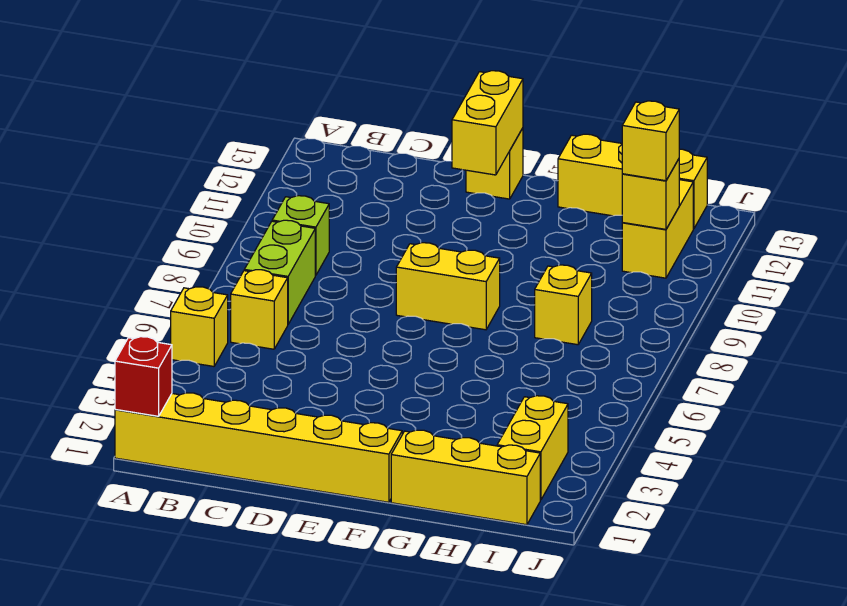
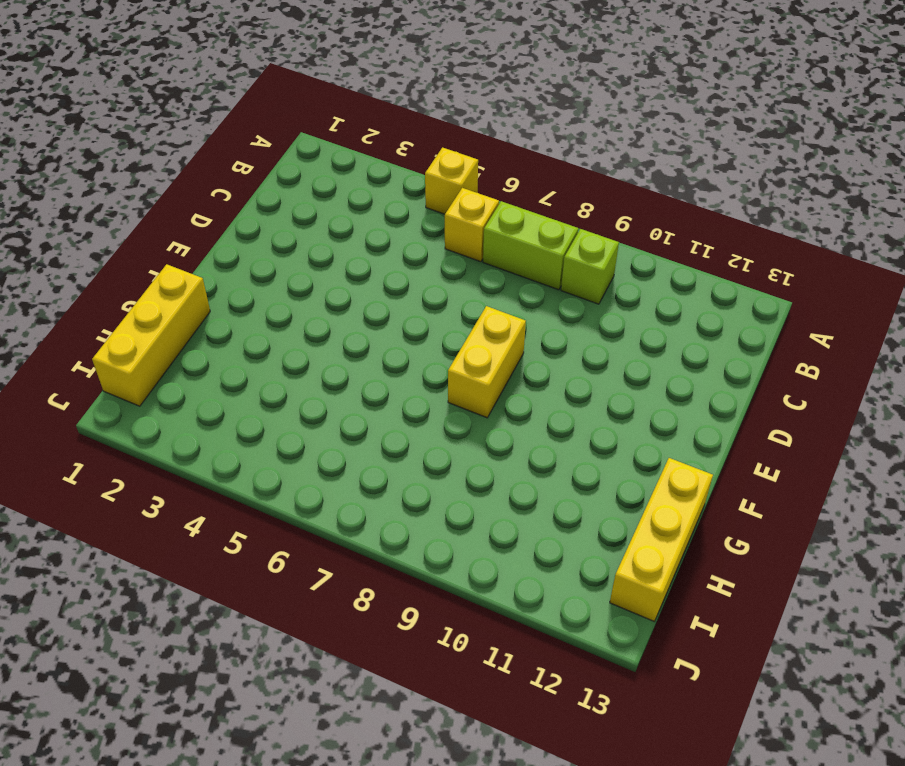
none -> yellow 1x6 brick [115,393,402,502]
none -> yellow 1x1 brick [466,128,523,199]
none -> yellow 1x1 brick [535,265,592,345]

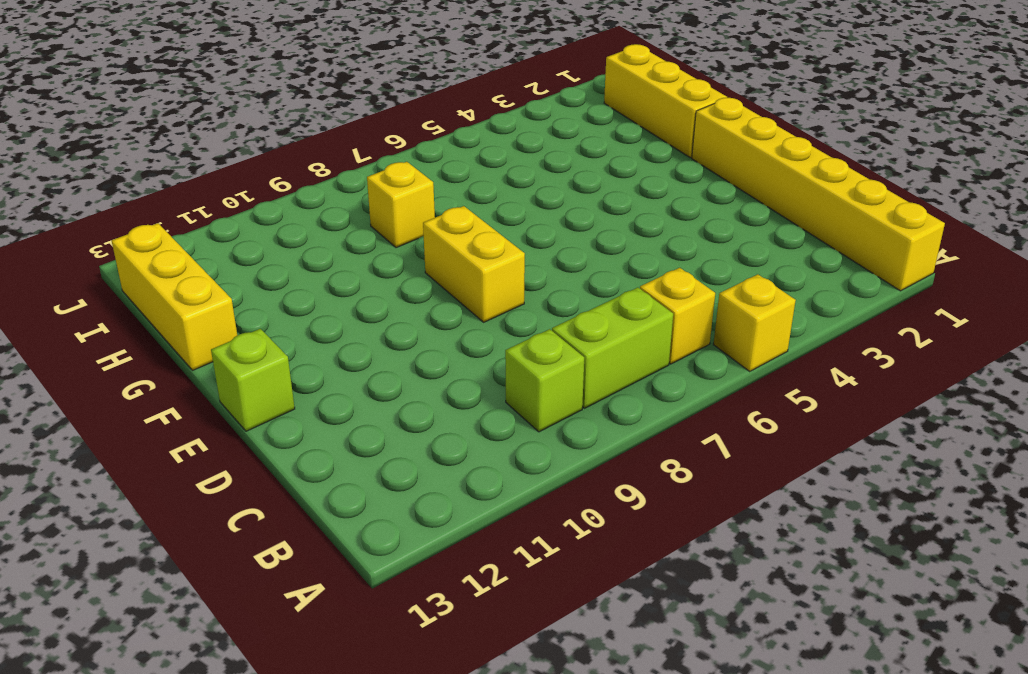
lime 1x1 brick [211,329,295,431] -> yellow 1x1 brick [466,128,523,199]
none -> yellow 1x2 brick [497,396,568,500]
none -> yellow 1x2 brick [622,180,693,278]
none -> red 1x1 brick [115,337,172,416]

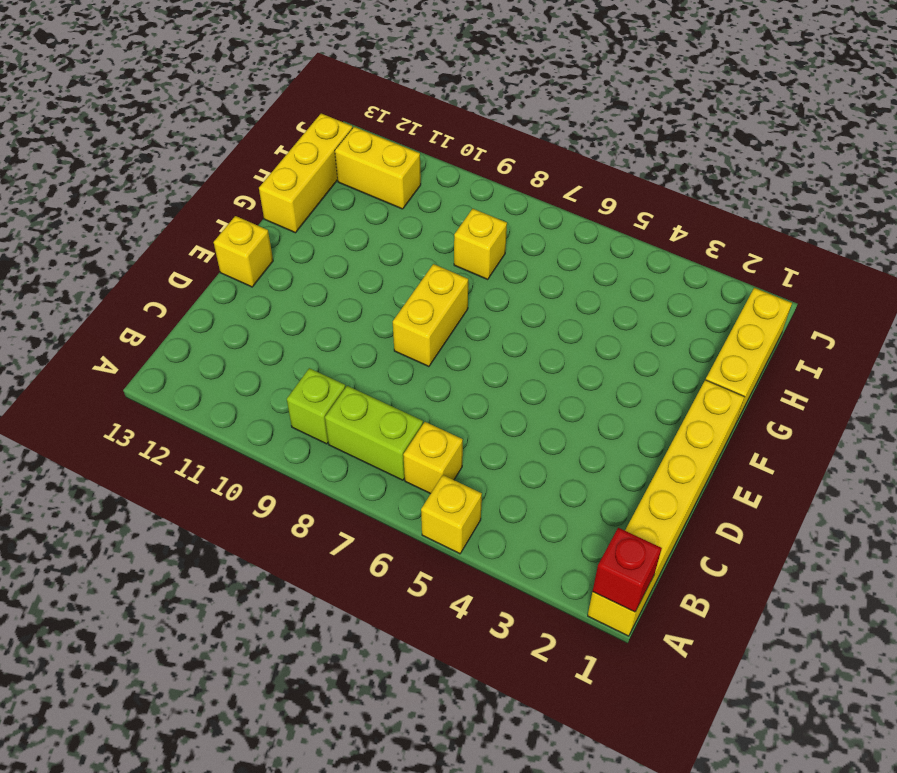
none -> yellow 1x2 brick [497,396,568,500]
none -> yellow 1x2 brick [452,71,523,175]
none -> yellow 1x1 brick [622,159,679,229]

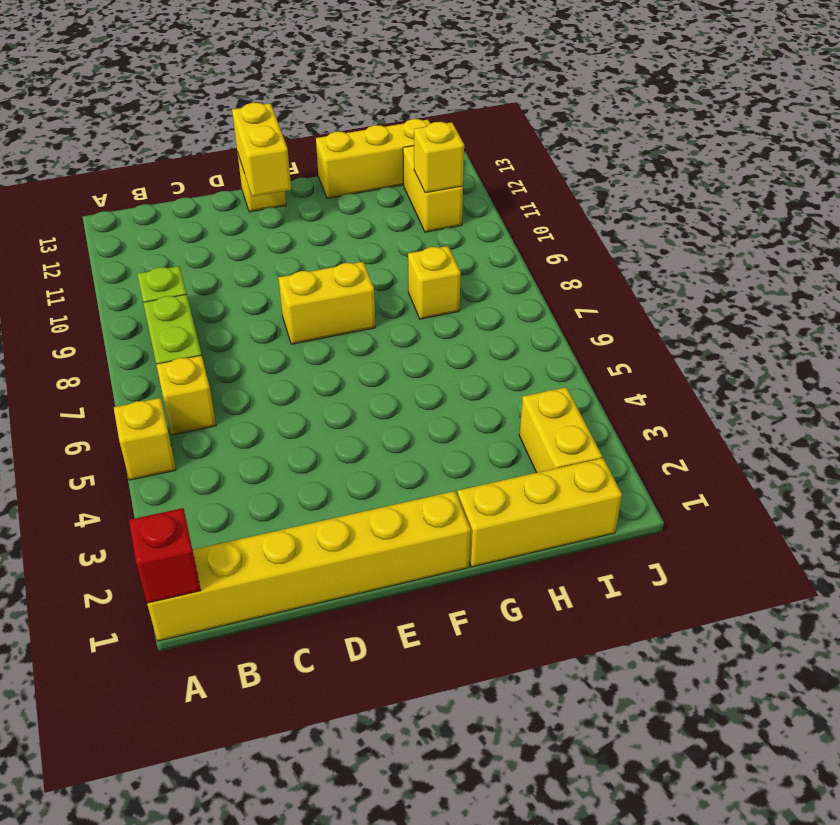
none -> yellow 1x1 brick [622,101,679,181]

